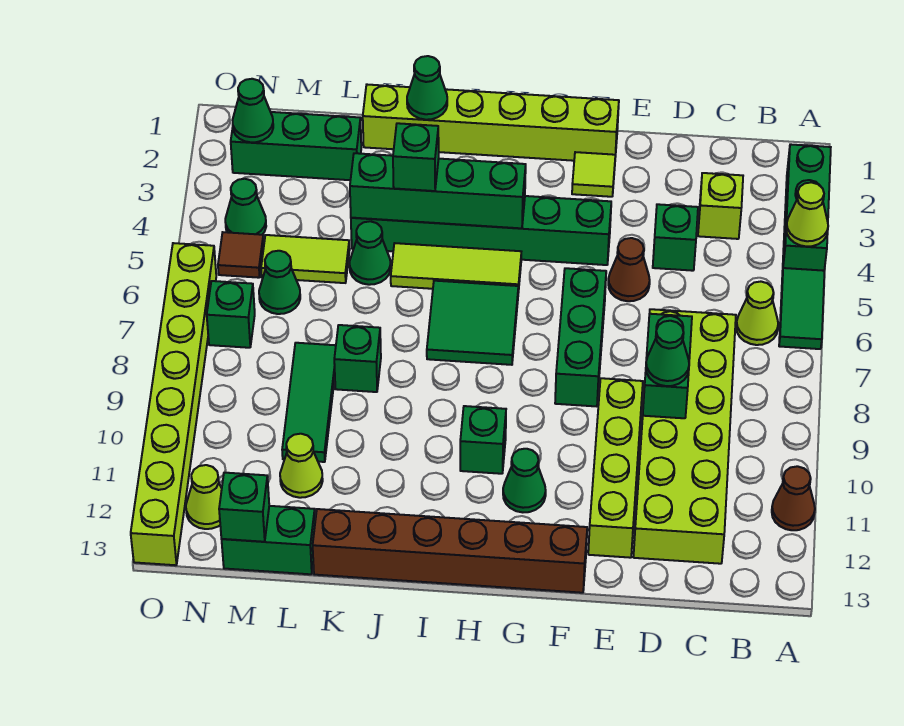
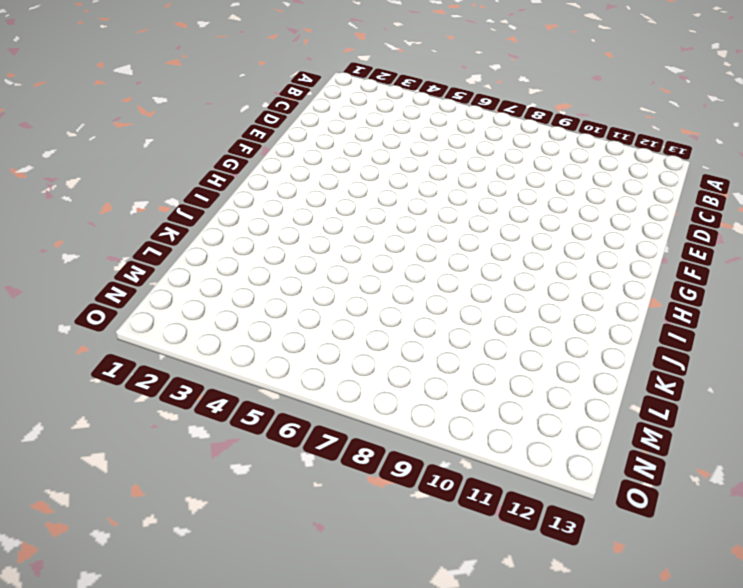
none -> green 1x3 brick [782,144,831,273]
none -> green 1x2 tile [779,268,824,349]
none -> brown 1x1 cone [772,466,815,530]
none -> lime 1x1 cone [736,282,778,345]

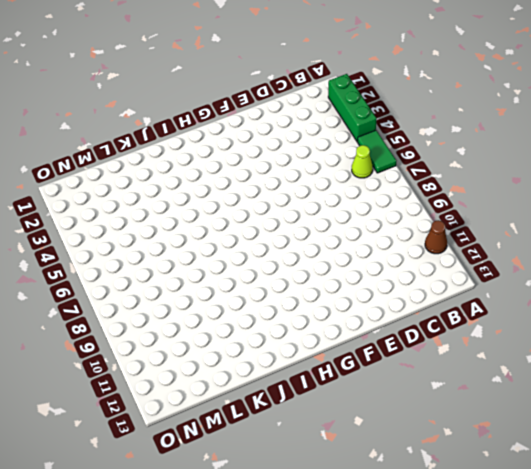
none -> lime 1x1 brick [698,173,743,239]
none -> lime 2x6 brick [634,309,736,564]
none -> green 1x1 brick [653,204,698,271]
none -> brown 1x1 cone [608,238,650,301]

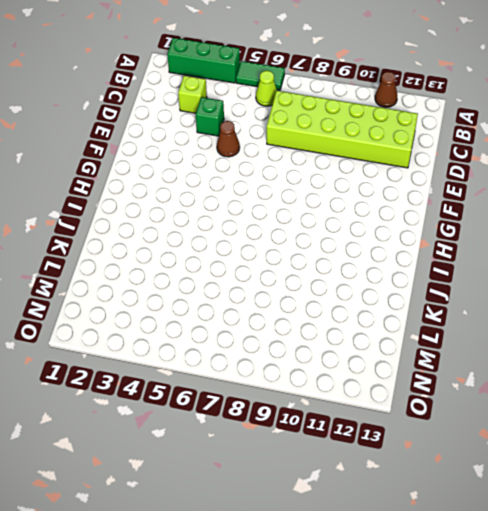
none -> lime 1x4 brick [588,378,643,558]
none -> lime 1x6 brick [363,85,619,161]
none -> lime 1x1 tile [572,152,615,197]
none -> green 1x6 brick [351,196,611,265]

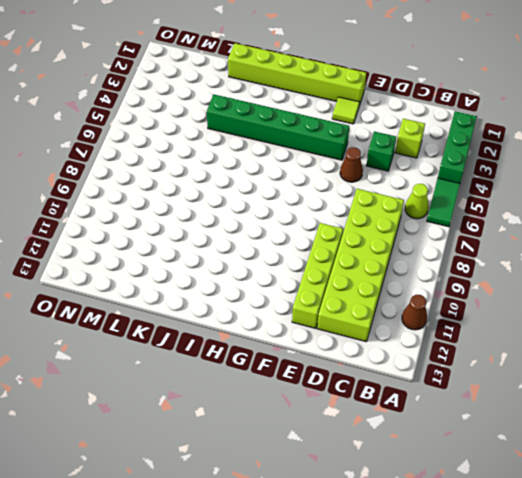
none -> green 1x3 brick [555,268,606,406]
none -> brown 1x6 brick [313,509,587,593]
none -> green 1x1 cone [503,449,546,512]
none -> lime 1x3 tile [391,243,521,293]

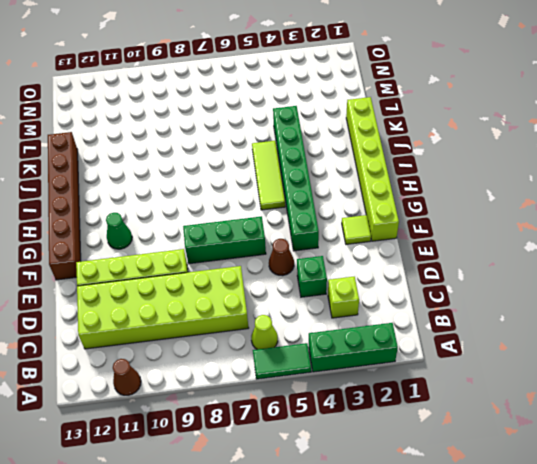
none -> green 2x2 tile [427,281,518,365]
none -> green 1x1 brick [460,406,506,474]
none -> green 1x1 cone [350,221,391,285]
none -> green 1x1 brick [334,325,381,392]

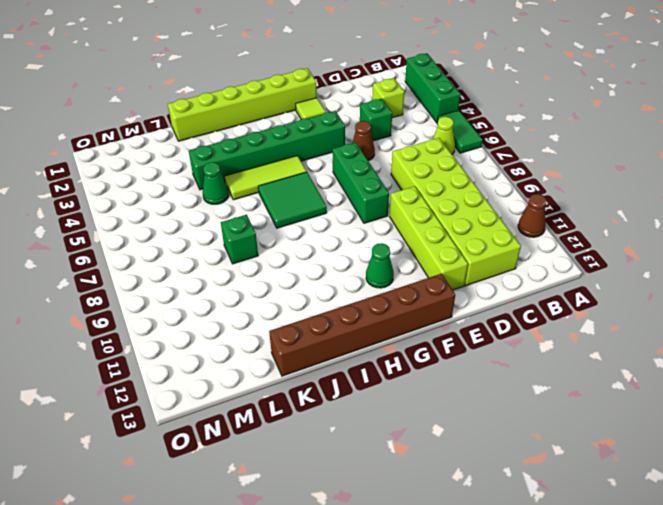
none -> green 1x1 brick [460,406,506,474]
none -> green 1x3 brick [231,112,361,180]
none -> lime 1x2 tile [261,235,350,283]
none -> green 1x3 tile [282,343,336,462]

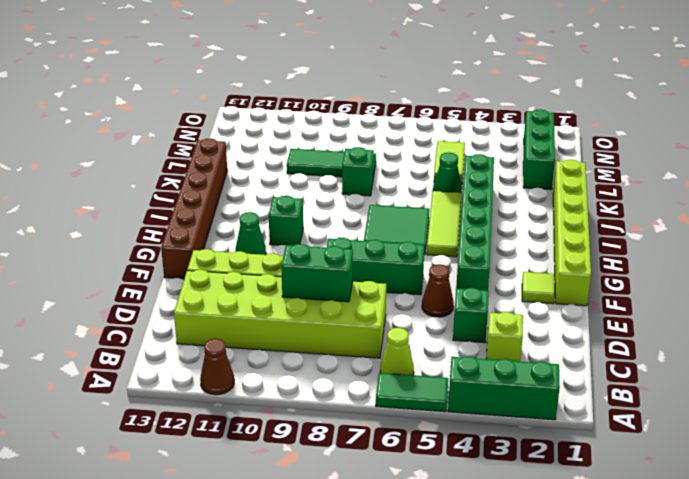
none -> lime 1x1 cone [280,434,323,498]
none -> green 1x2 brick [222,506,315,574]
none -> green 1x1 cone [259,251,300,314]
none -> green 1x1 cone [225,179,266,235]

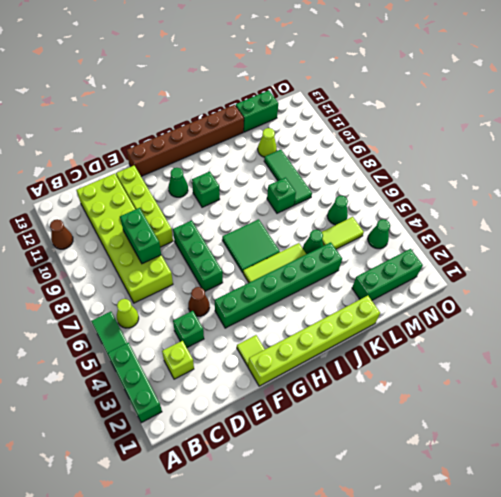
none -> brown 1x1 tile [218,232,264,278]
none -> green 1x1 brick [207,281,255,348]
none -> lime 1x1 cone [186,465,222,529]
none -> lime 1x8 brick [131,243,216,565]

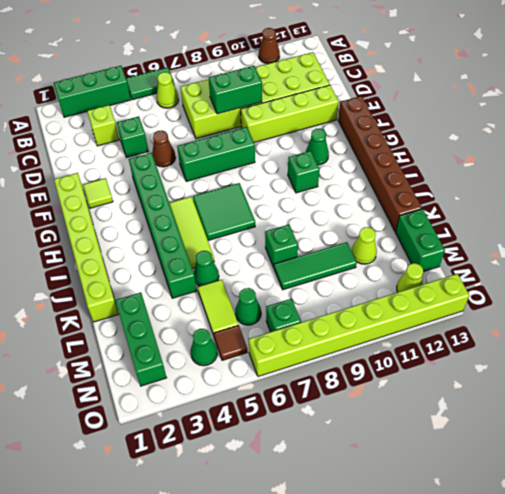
none -> lime 1x1 cone [786,182,828,247]
none -> green 1x4 brick [350,153,526,228]
none -> green 1x1 cone [407,56,447,120]
none -> green 1x1 brick [219,473,269,542]

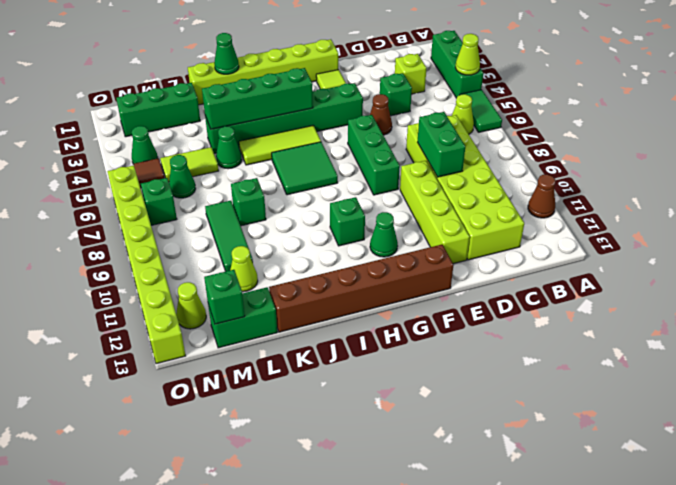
none -> green 1x1 cone [233,79,273,142]
none -> green 1x1 cone [646,321,689,386]
none -> green 1x1 brick [393,123,439,191]

